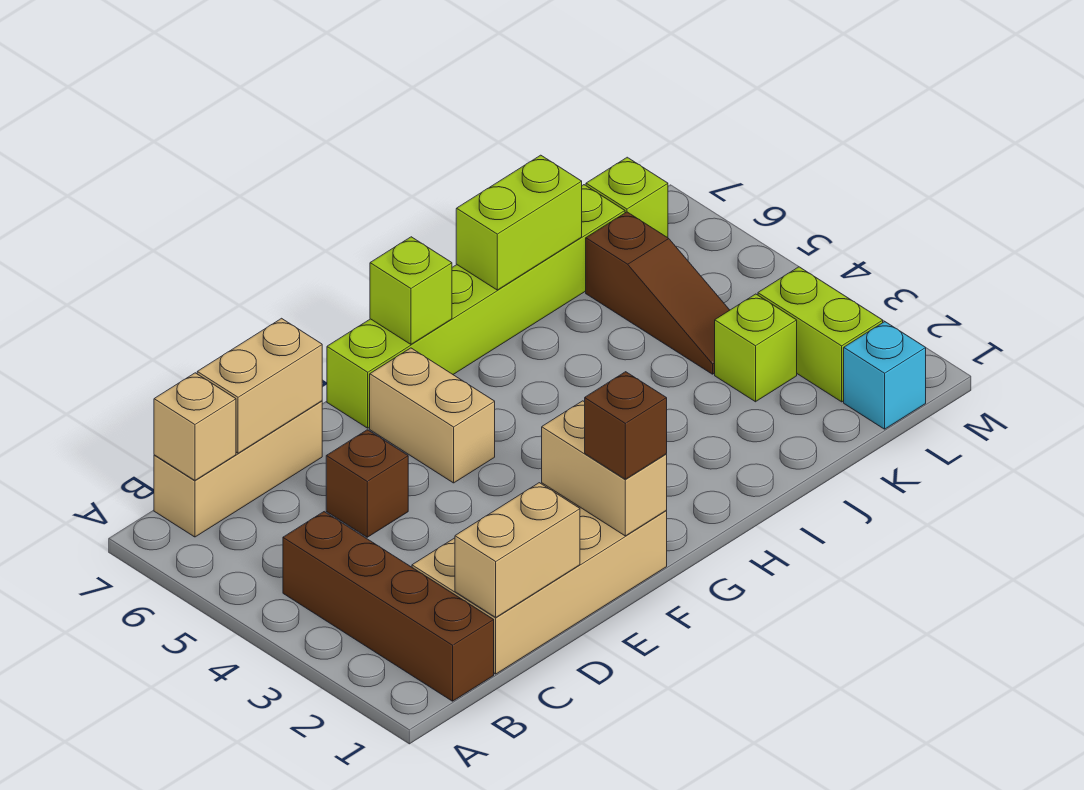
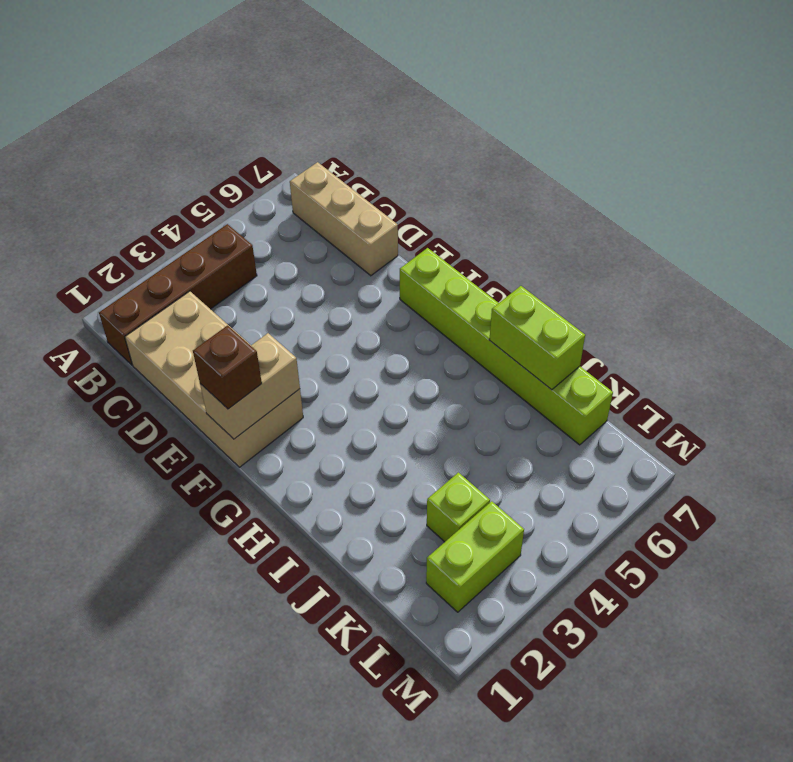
none -> brown 1x1 brick [326,430,408,537]
none -> tan 1x2 brick [370,348,495,483]
none -> brown 1x3 slope [586,212,729,374]

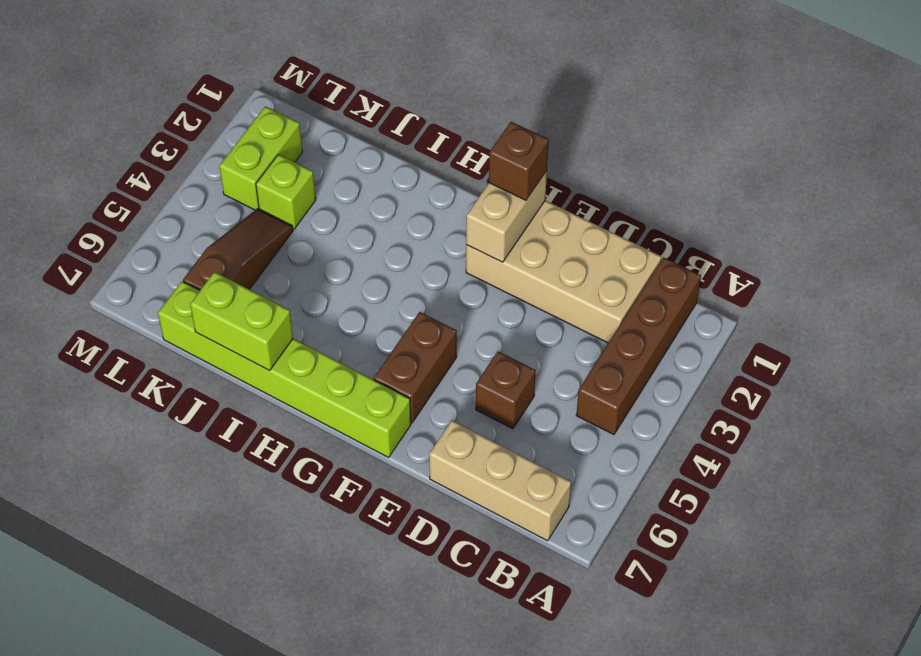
brown 1x2 brick [374,312,457,423] -> tan 1x2 brick [370,348,495,483]
none -> cyan 1x1 brick [844,322,926,429]
none -> lime 1x1 brick [586,157,668,238]
none -> tan 1x1 brick [154,373,236,480]

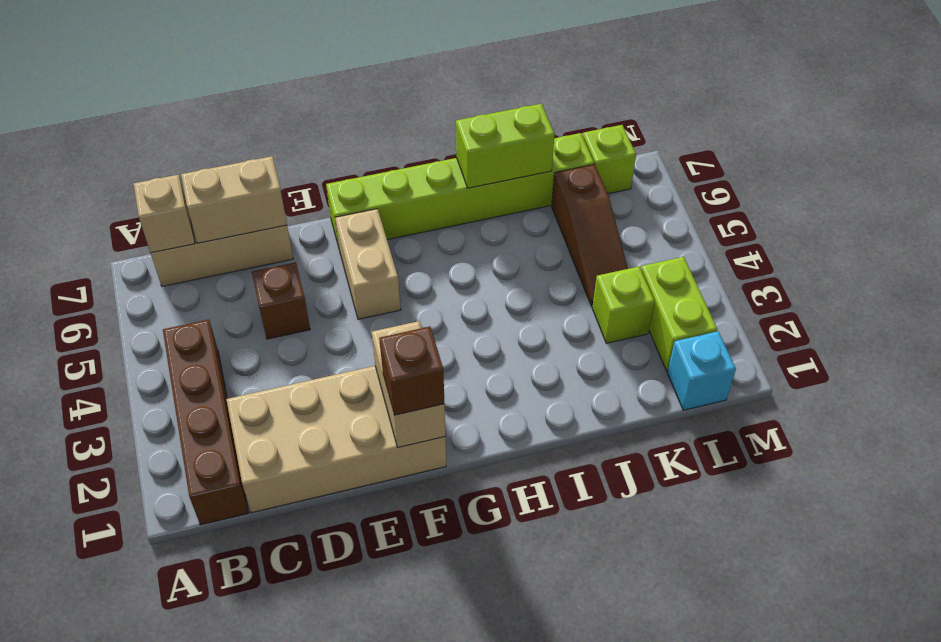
none -> tan 1x2 brick [455,483,580,617]
none -> lime 1x1 brick [370,237,452,344]

